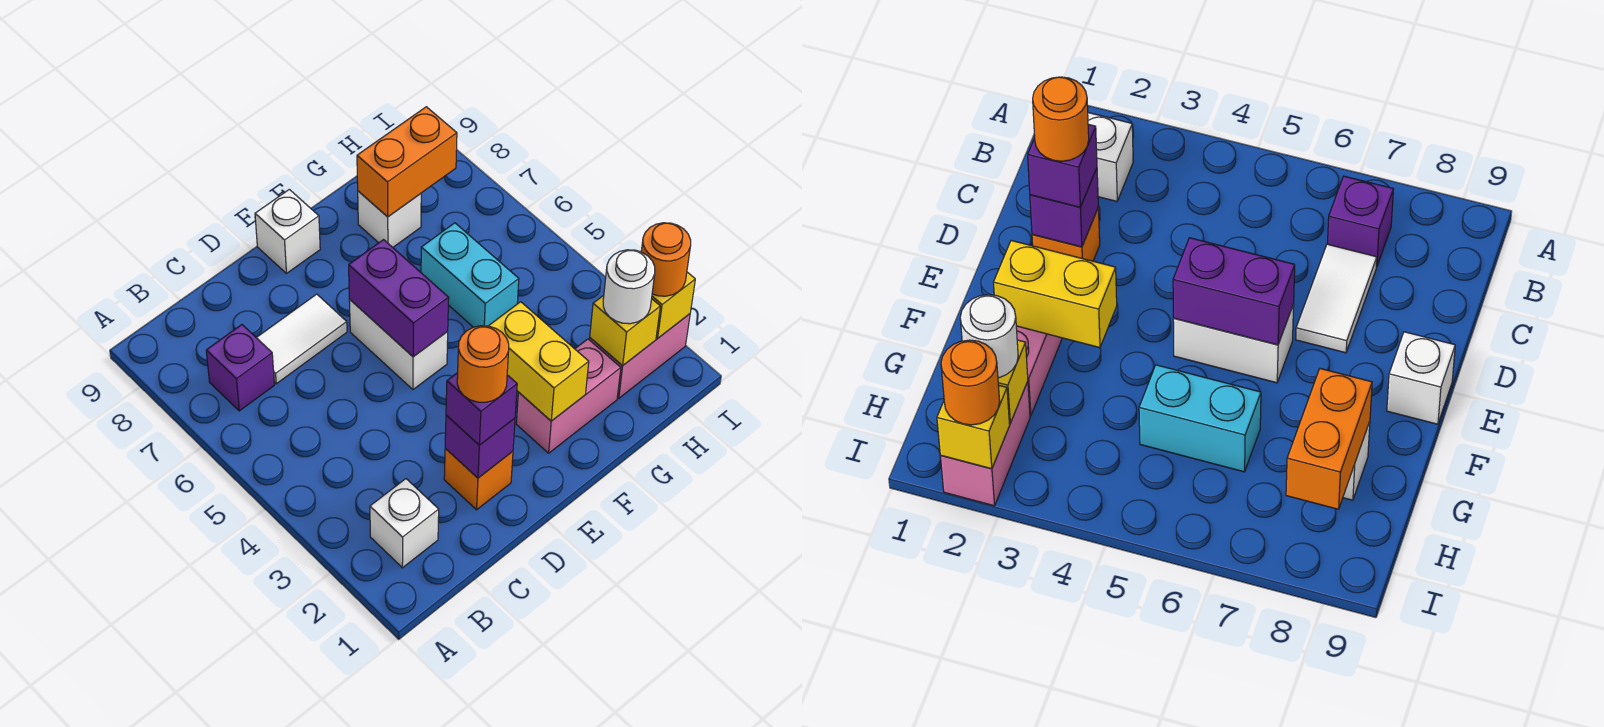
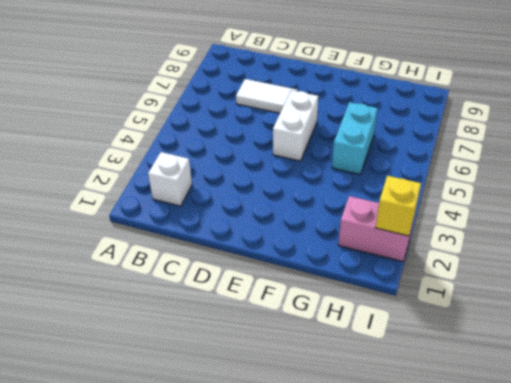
none -> purple 1x1 brick [206,325,274,411]
none -> orange 1x1 brick [444,449,513,510]
none -> white 1x1 brick [255,189,320,273]

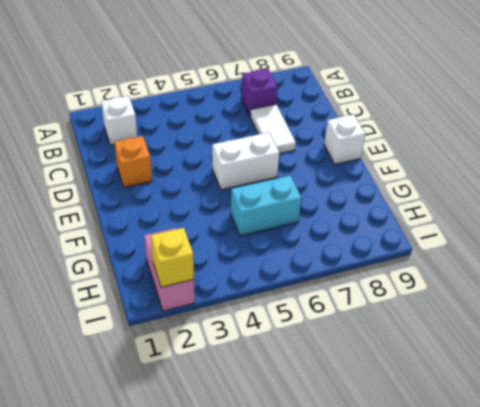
none -> pink 1x2 brick [516,339,621,453]
none -> white 1x1 brick [358,191,421,247]
none -> purple 1x1 brick [445,415,515,478]

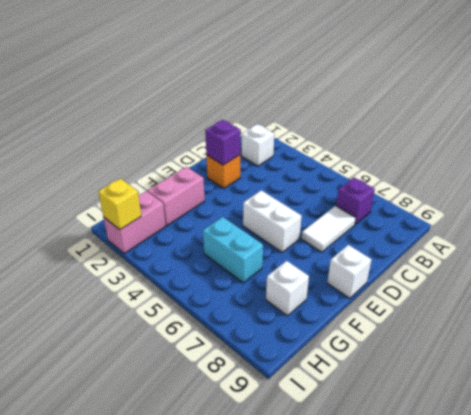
none -> purple 1x2 brick [349,240,449,357]
none -> yellow 1x2 brick [489,302,589,421]
none -> orange 1x2 brick [357,107,457,217]

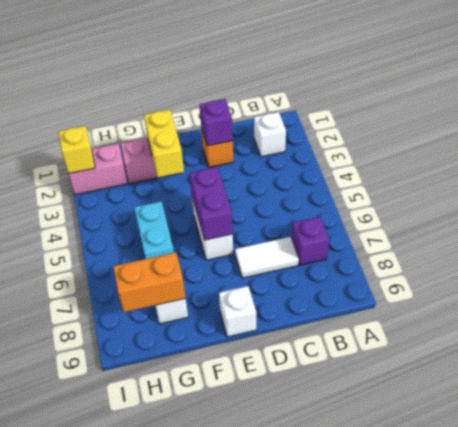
none -> yellow 1x1 brick [590,295,660,366]
none -> purple 1x1 brick [446,373,517,445]
none -> white 1x1 round brick [603,250,655,324]

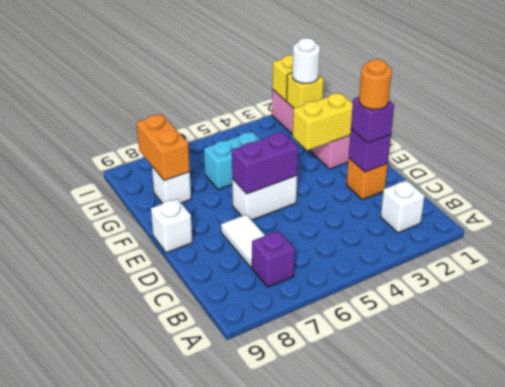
none -> orange 1x1 round brick [641,223,691,296]

